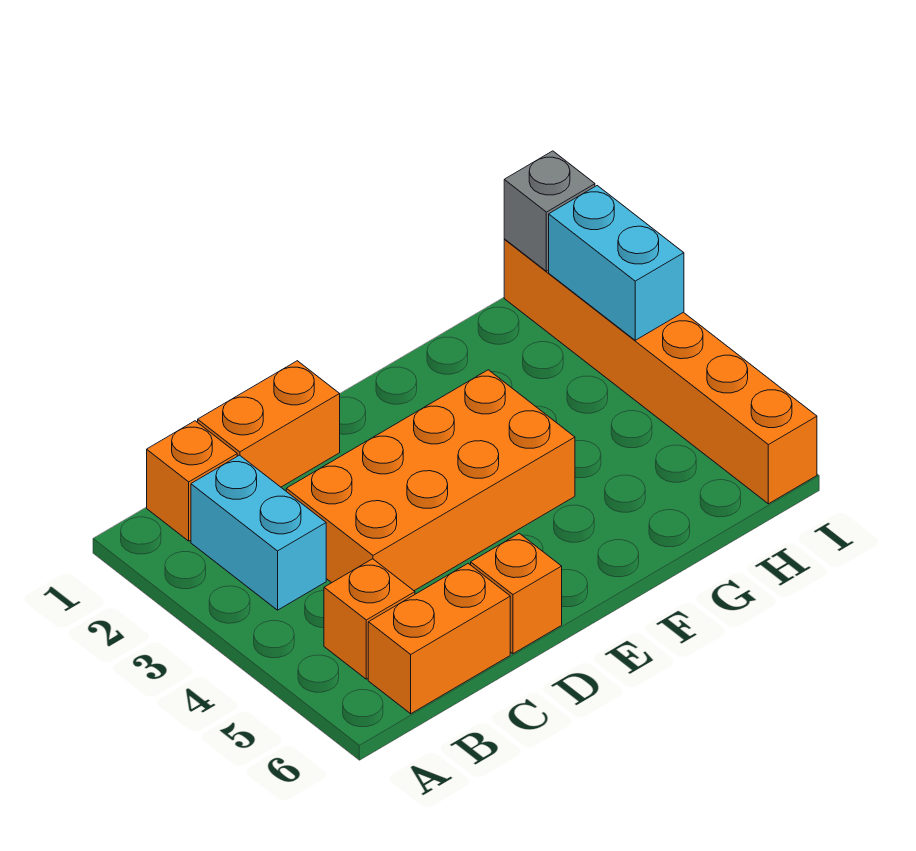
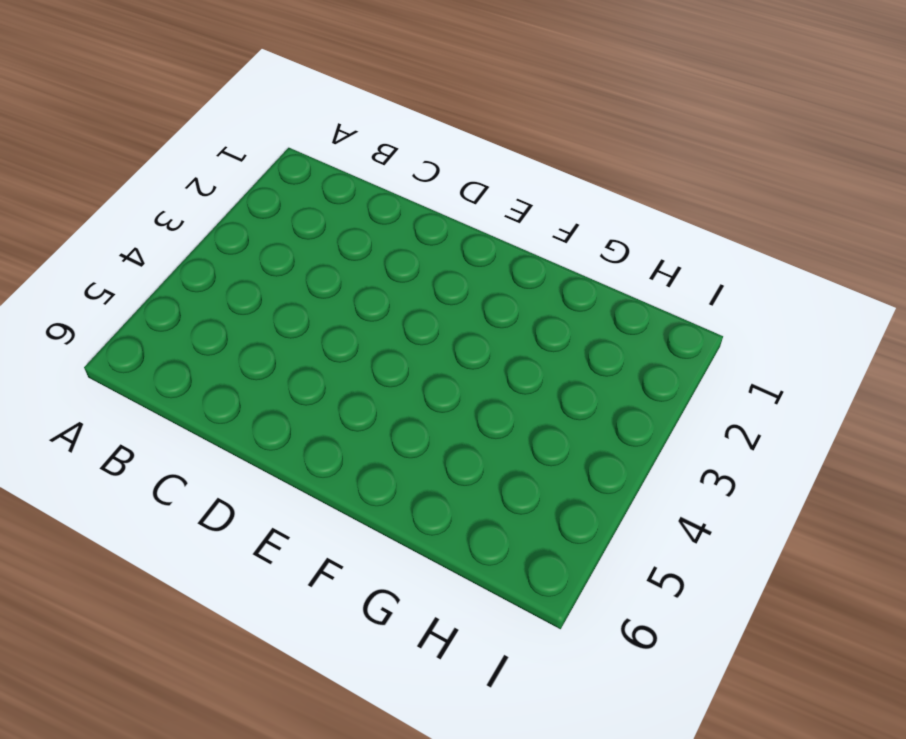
none -> orange 1x1 brick [147,421,237,541]
none -> cyan 1x2 brick [191,455,326,610]

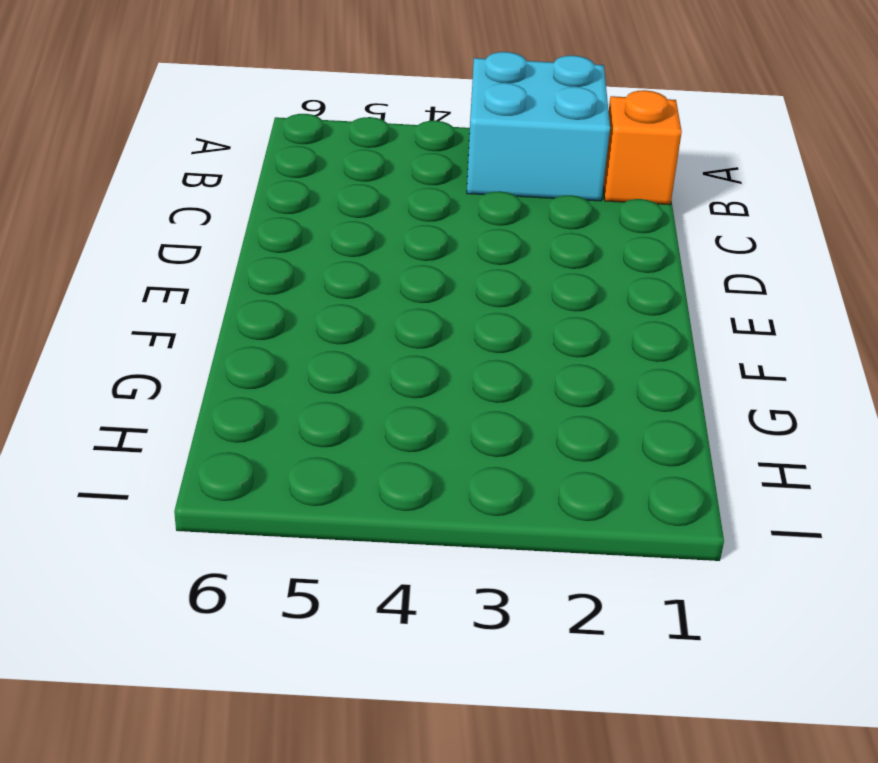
cyan 2x2 brick [467,52,610,201] -> cyan 1x2 brick [191,455,326,610]
none -> orange 1x1 brick [324,559,415,679]
none -> orange 1x2 brick [368,563,510,714]

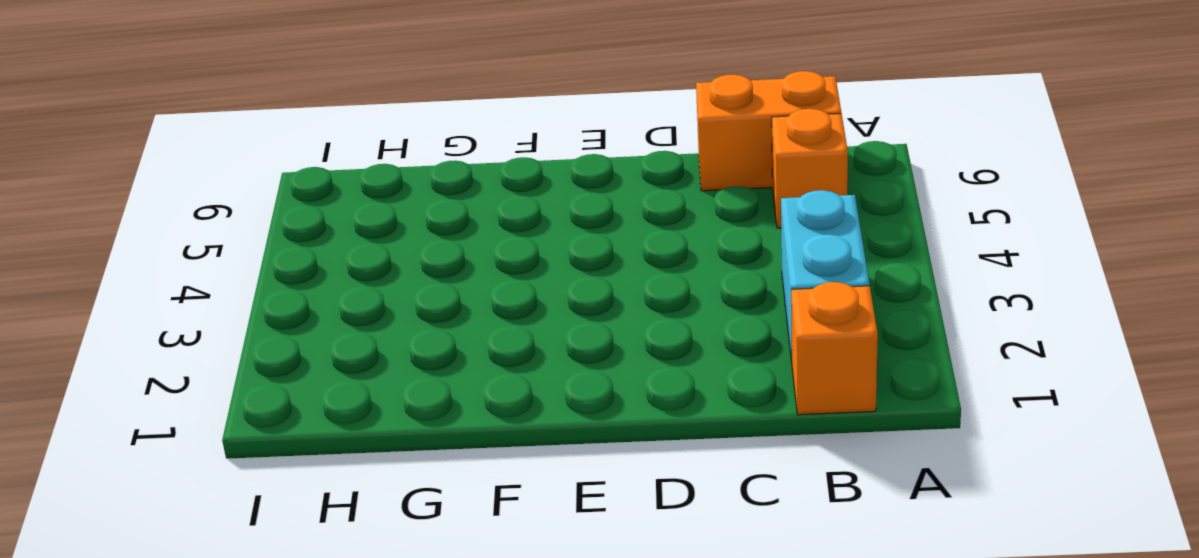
none -> orange 1x2 brick [198,361,340,487]
none -> orange 2x4 brick [286,370,575,591]

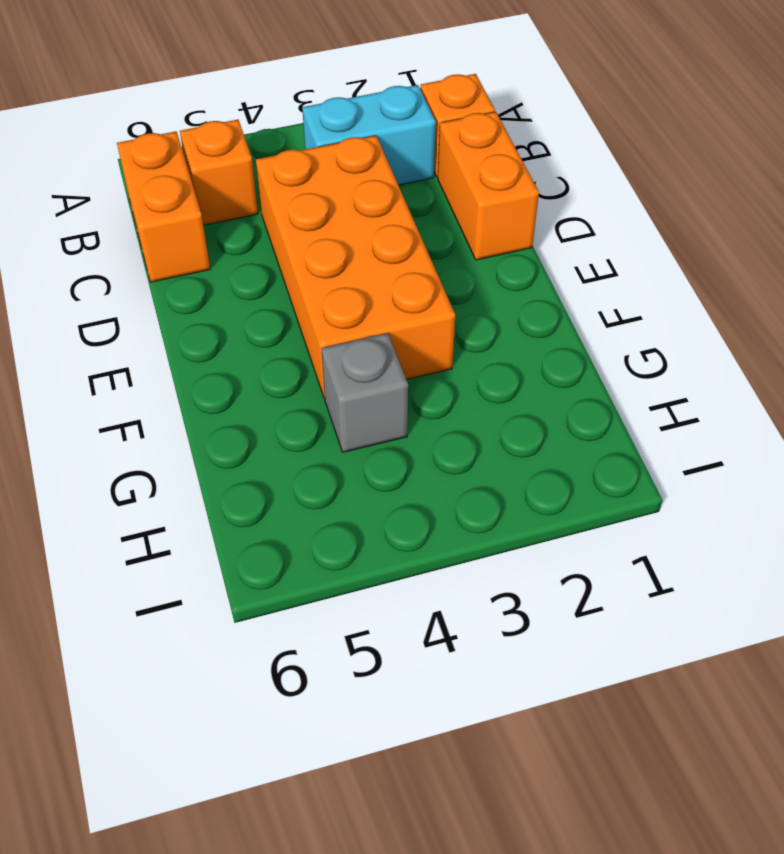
grey 1x1 brick [321,333,408,452] -> grey 1x1 brick moved to [504,151,595,271]
none -> orange 1x1 brick [471,533,562,654]
none -> orange 1x6 brick [504,239,817,504]

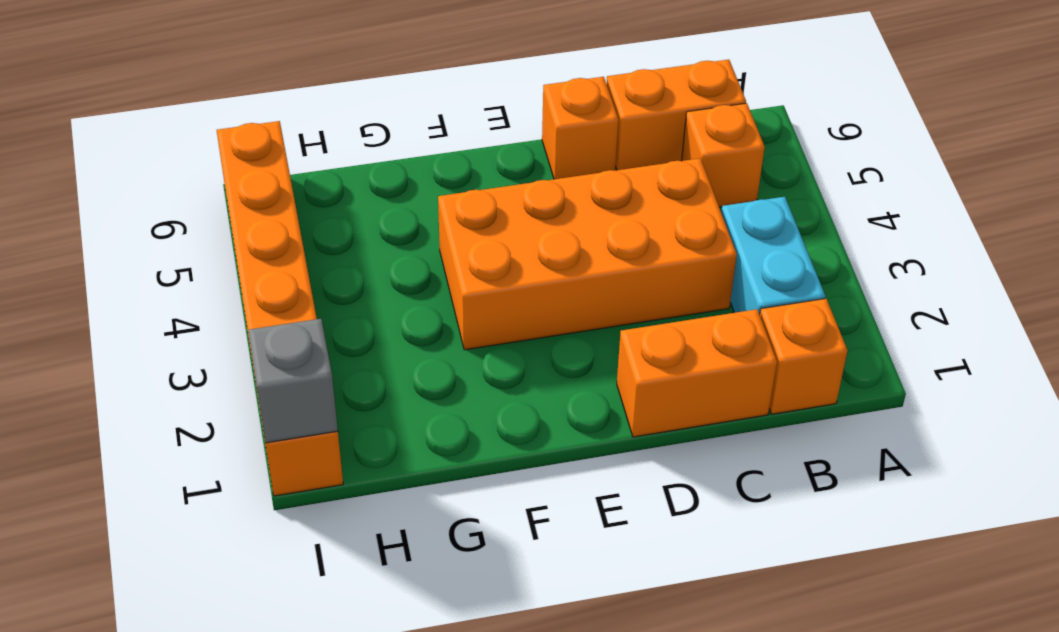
none -> cyan 1x2 brick [549,186,684,340]

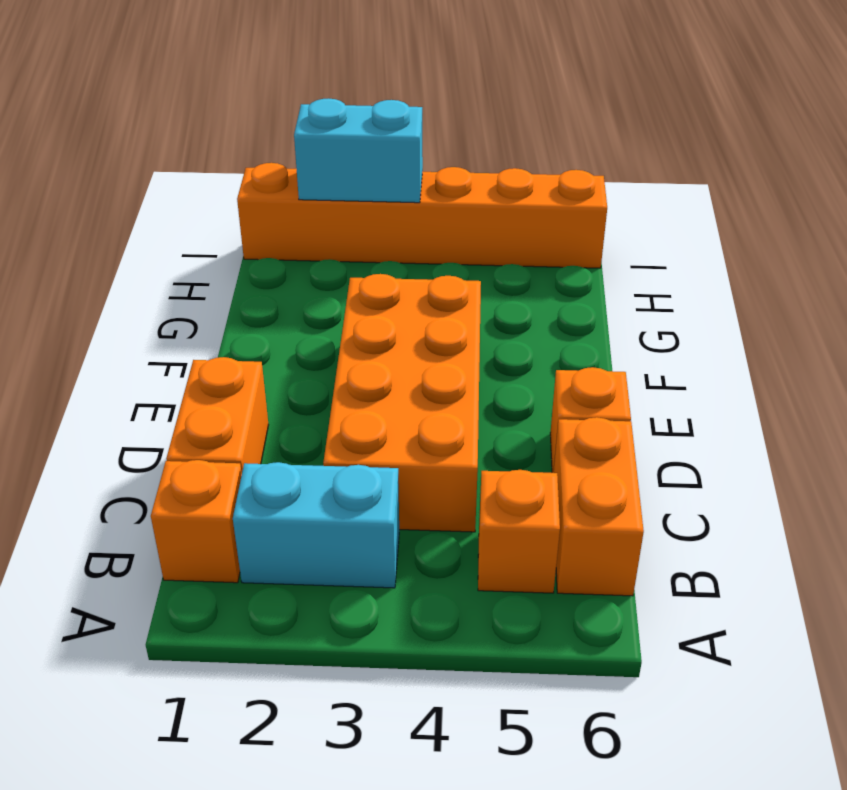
none -> grey 1x1 brick [504,151,595,271]

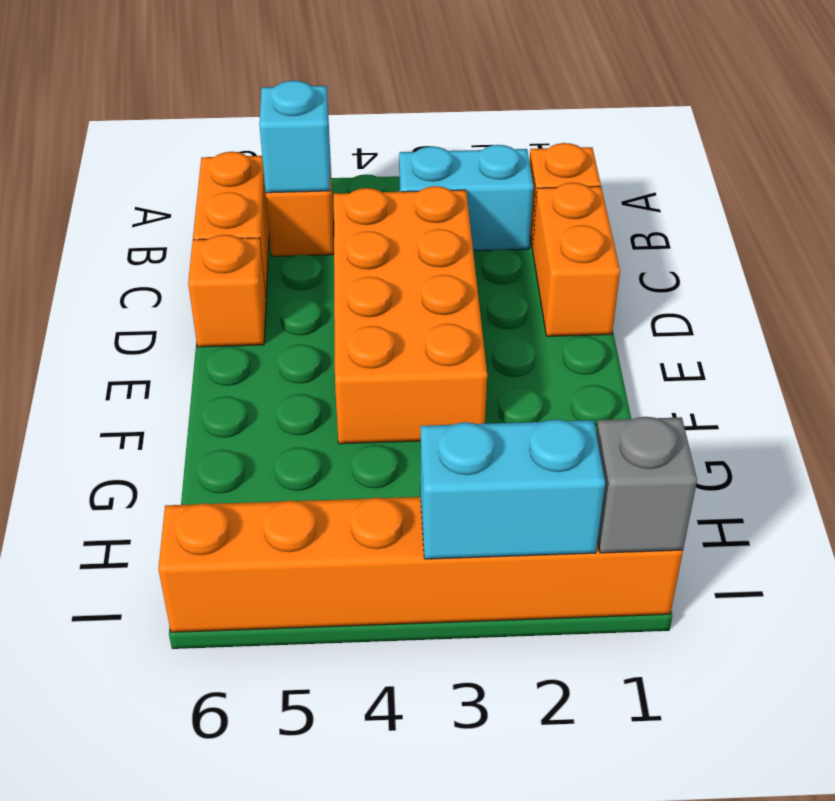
cyan 1x1 brick [259,81,330,193] -> none

